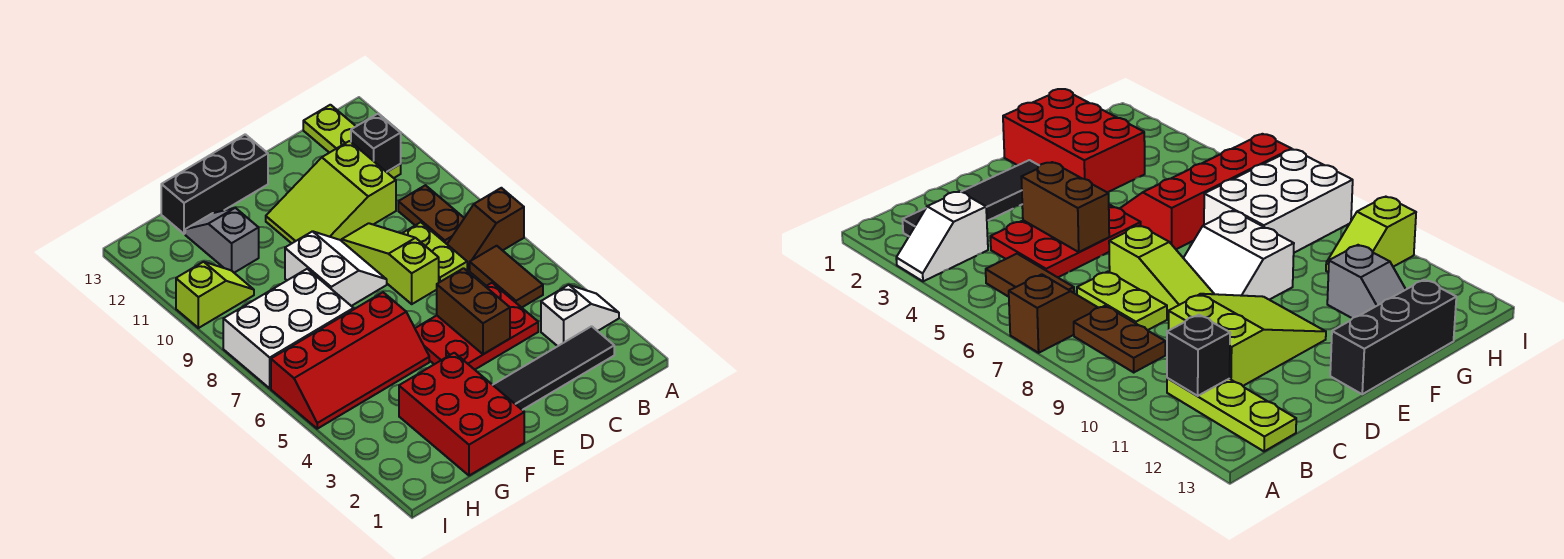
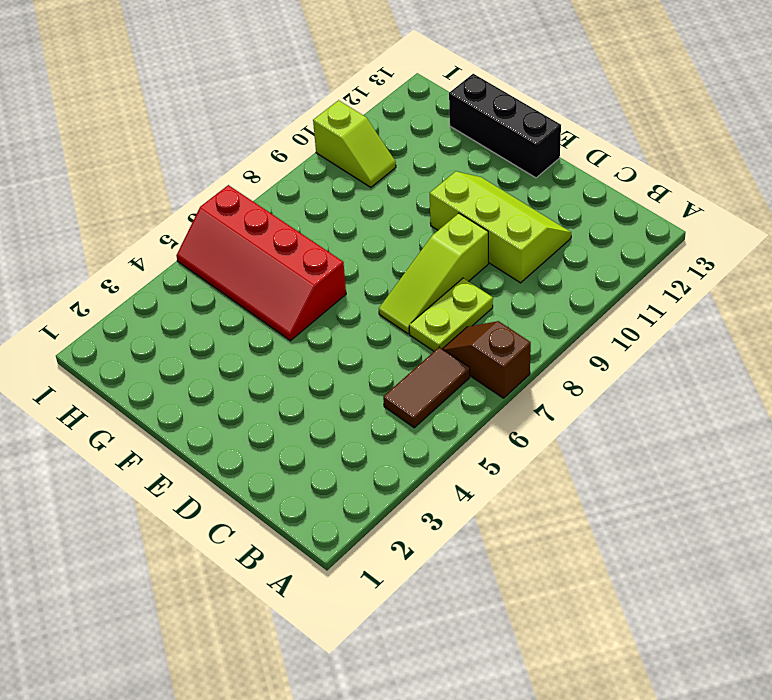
lime 2x3 slope [430,171,571,283] -> lime 2x3 slope turned to [266,141,396,243]
lime 1x3 slope [379,213,488,334] -> lime 1x3 slope turned to [342,223,439,304]
none -> white 1x2 slope [541,285,619,346]
none -> black 1x4 tile [493,326,614,410]
none -> brown 1x2 plate [398,185,464,244]

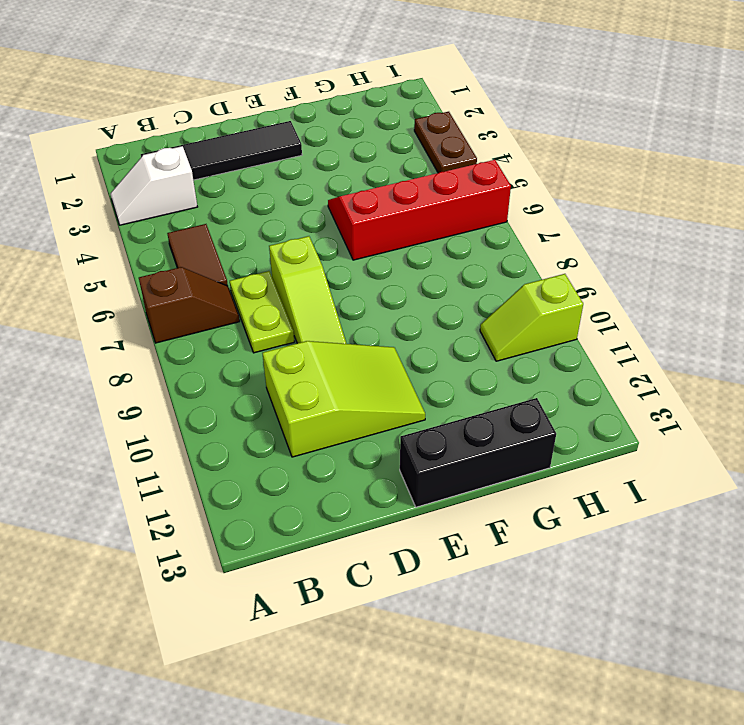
brown 1x2 plate [414,112,477,173] -> brown 1x2 plate moved to [398,185,464,244]
none -> lime 1x3 plate [303,105,401,178]
none -> red 2x3 plate [415,283,538,370]
none -> white 2x2 slope [285,231,387,306]

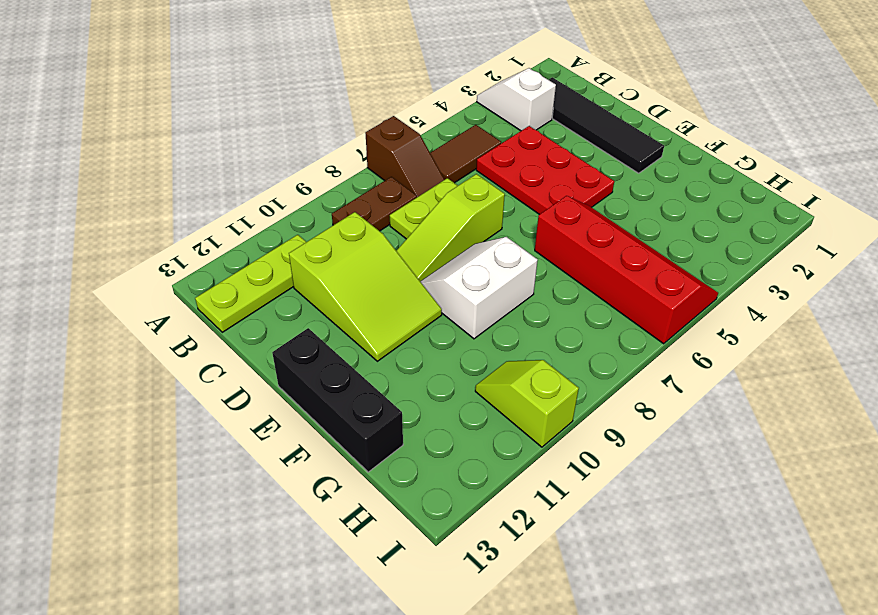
none -> red 2x3 brick [399,353,524,476]
none -> white 2x3 brick [223,269,354,388]
none -> grey 1x2 slope [185,208,259,273]

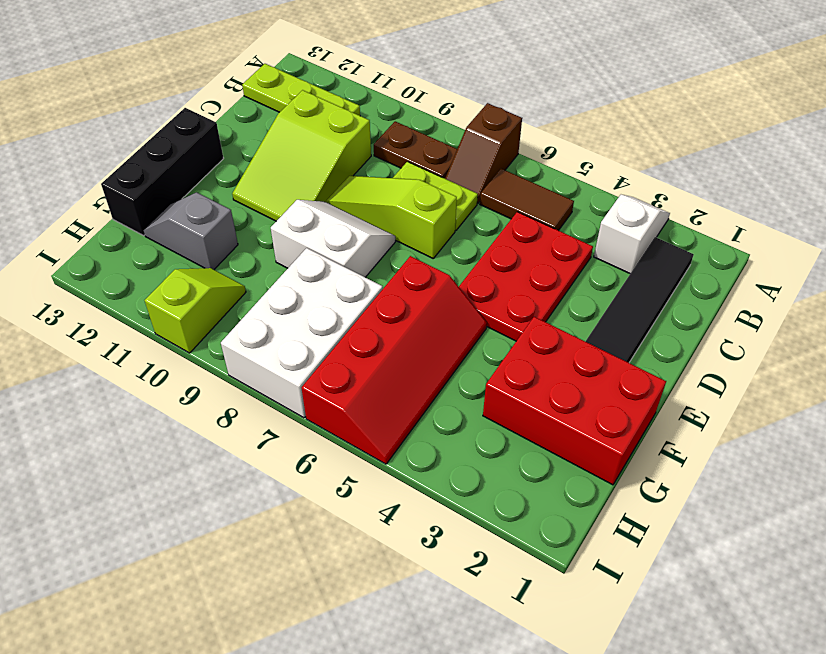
none -> black 1x1 brick [351,114,401,172]
none -> brown 1x2 brick [437,268,510,354]

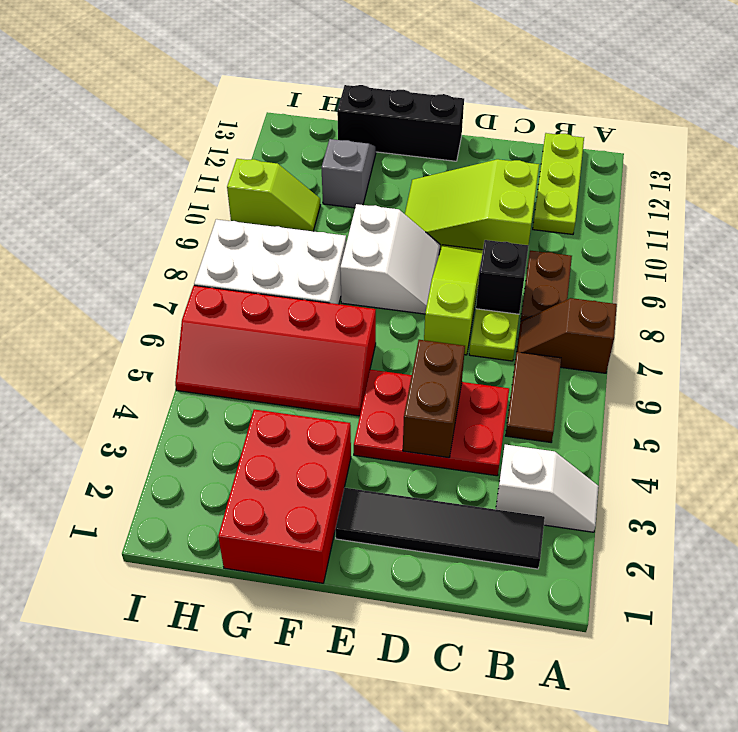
black 1x1 brick [476,240,529,314] -> black 1x1 brick moved to [351,114,401,172]

